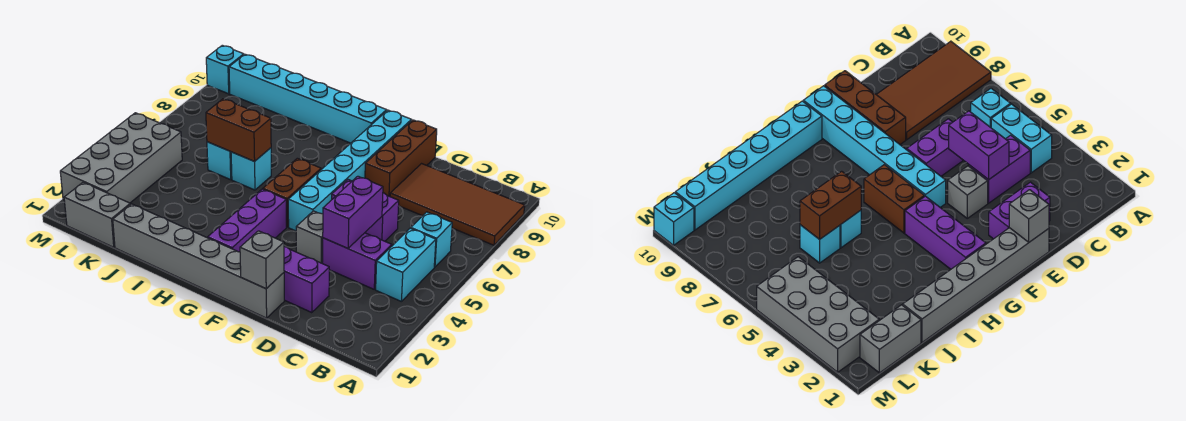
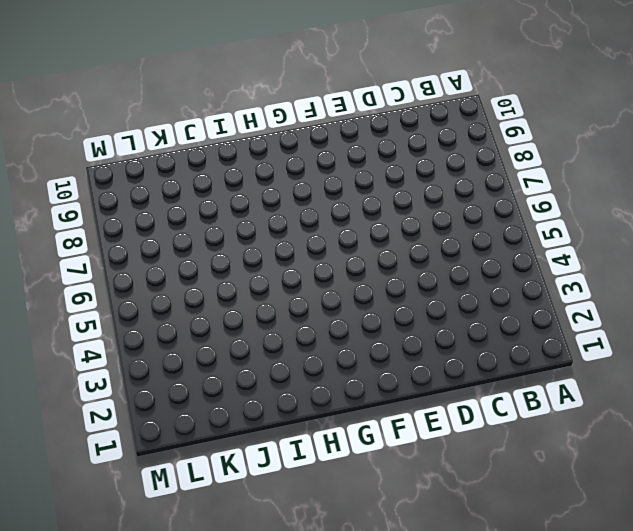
none -> brown 2x4 tile [390,164,525,245]
none -> cyan 1x2 brick [376,228,436,301]
none -> cyan 1x1 brick [411,212,452,267]

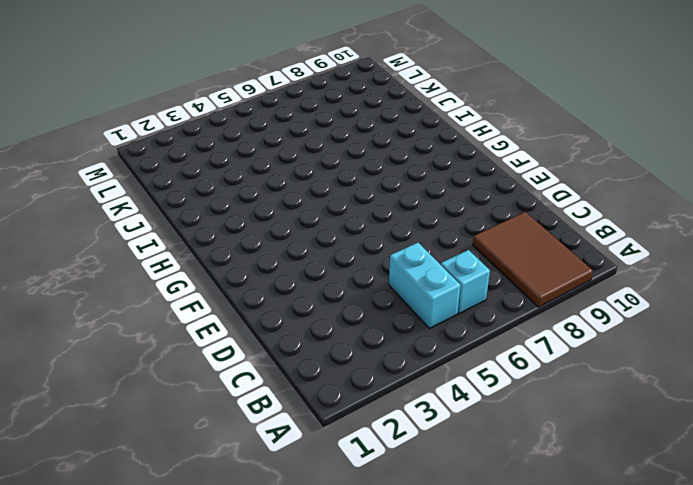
brown 2x3 tile [473,212,593,307] -> brown 2x4 tile [390,164,525,245]
cyan 1x2 brick [389,243,461,328] -> cyan 1x2 brick turned to [376,228,436,301]
none -> purple 1x2 brick [322,233,392,289]
none -> purple 1x2 brick [284,247,329,313]
none -> purple 1x2 brick [332,180,399,241]

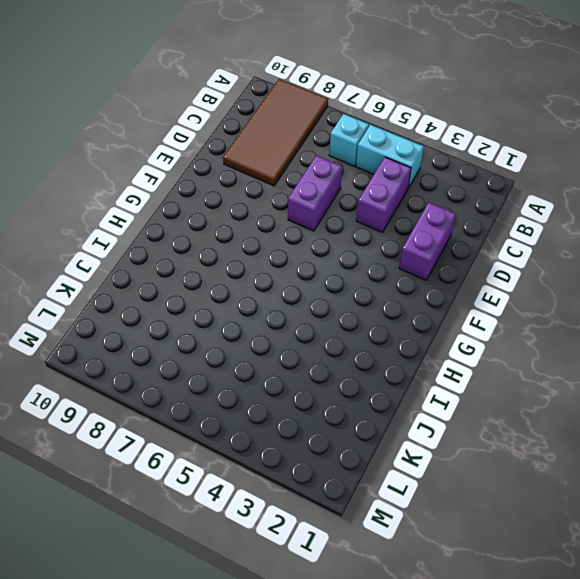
none -> grey 1x6 brick [113,204,284,318]
none -> grey 1x1 brick [296,211,323,263]
none -> brown 1x3 brick [365,120,437,197]

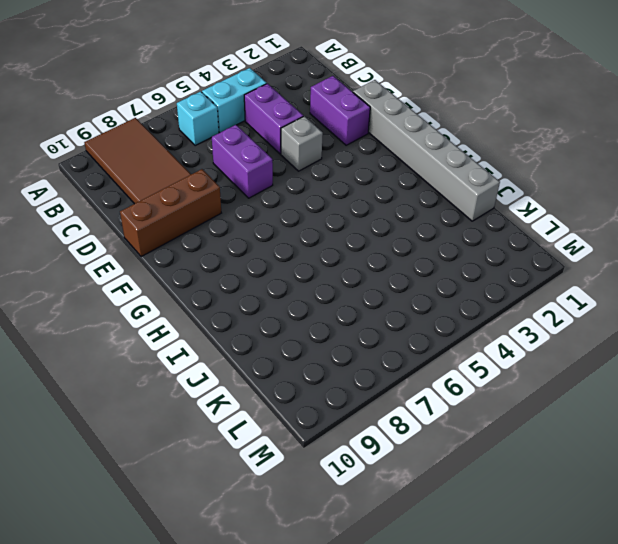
none -> cyan 1x6 brick [288,110,411,231]
none -> purple 1x3 brick [208,189,286,252]
none -> brown 1x2 brick [263,158,321,227]

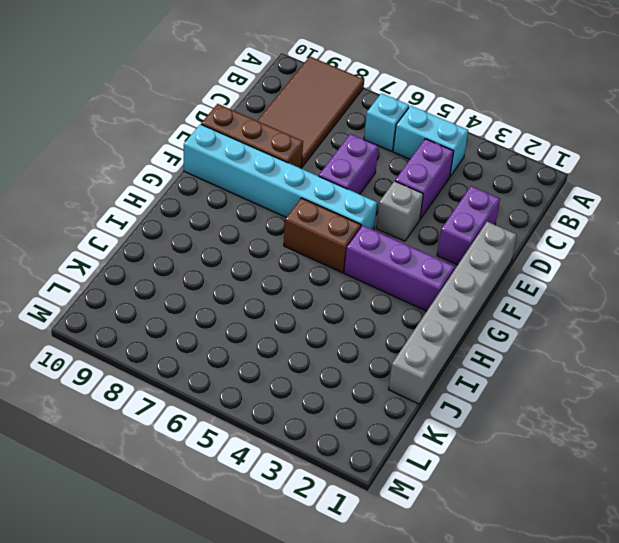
none -> cyan 1x6 brick [229,54,387,143]
none -> cyan 1x1 brick [231,148,271,190]
none -> cyan 1x1 brick [207,142,232,180]

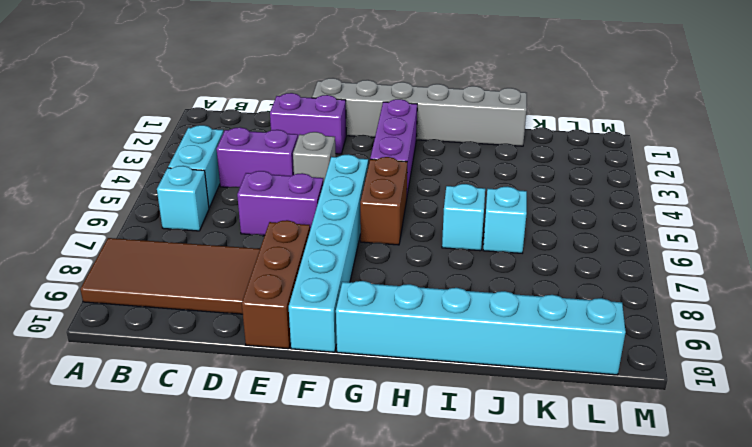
none -> grey 1x2 brick [64,182,130,247]
none -> grey 2x4 brick [60,113,182,203]
none -> cyan 1x1 brick [206,45,244,94]

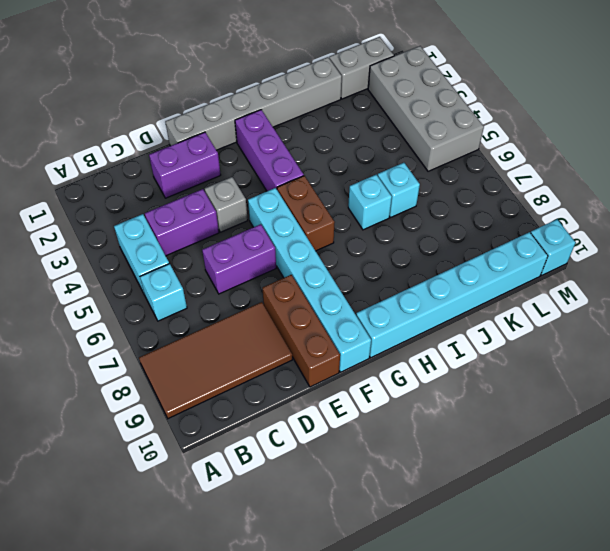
none -> purple 1x2 brick [323,176,383,248]
none -> grey 1x1 brick [240,231,284,289]
none -> brown 1x2 brick [206,99,271,161]

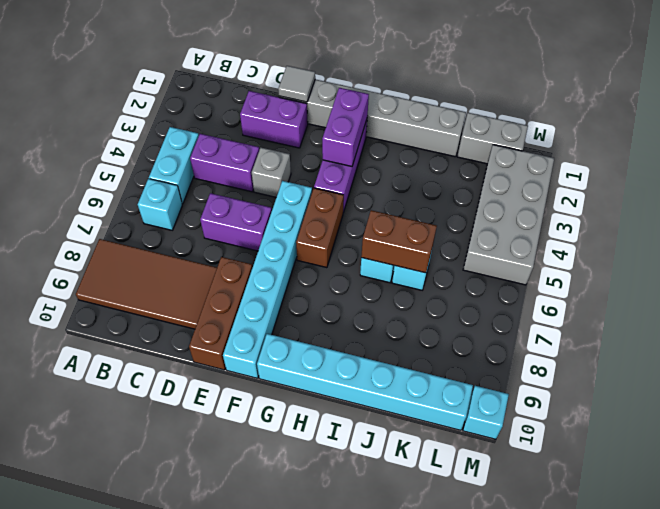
grey 1x1 tile [278,66,315,102] -> grey 1x1 brick [240,231,284,289]
purple 1x2 brick [322,88,369,166] -> purple 1x2 brick moved to [323,176,383,248]

